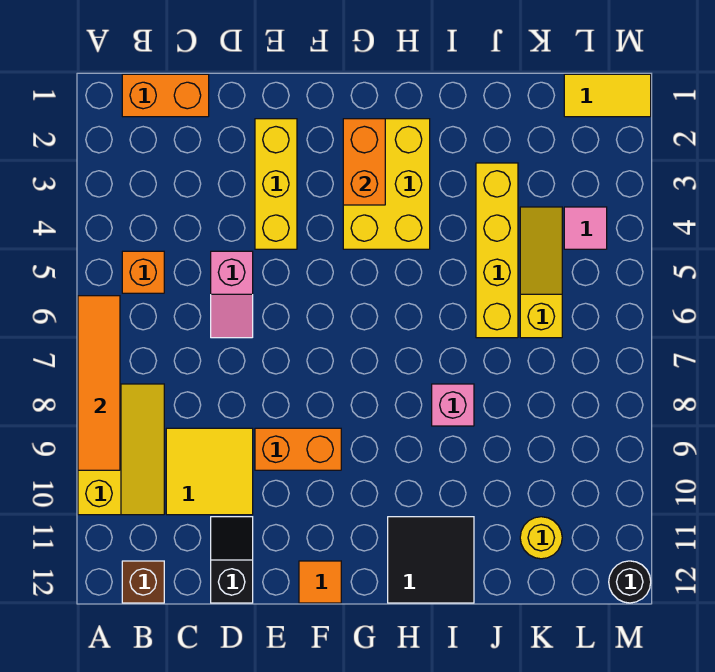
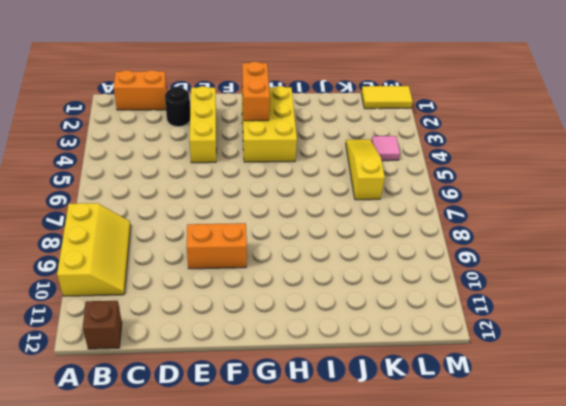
black 1x1 round brick [165,86,190,127] -> black 1x1 round brick moved to [609,561,651,603]
none -> orange 1x1 brick [122,251,164,293]
none -> yellow 2x2 tile [166,428,253,515]
none -> pink 1x2 slope [211,251,253,338]

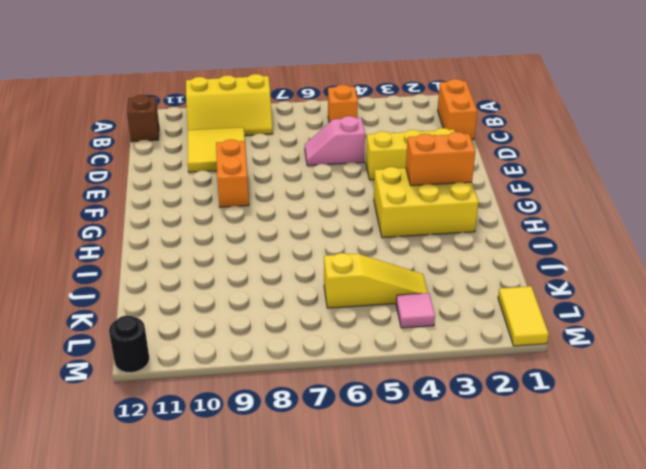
none -> black 1x2 slope [211,517,253,603]
none -> orange 1x1 tile [299,561,341,603]
none -> black 2x2 tile [388,517,474,603]

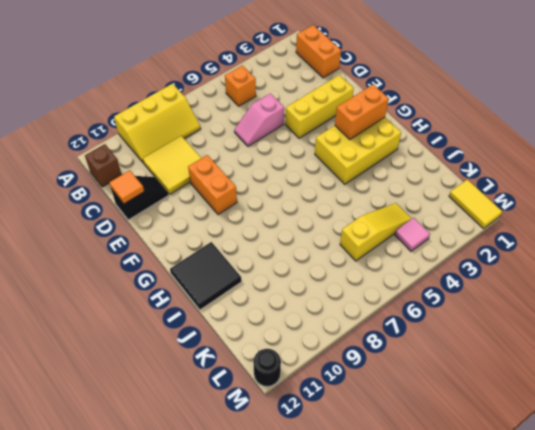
orange 1x1 tile [109,170,144,204] -> orange 1x1 tile moved to [299,561,341,603]
none -> pink 1x1 brick [432,384,474,426]
none -> yellow 1x4 brick [476,163,518,338]
none -> yellow 1x1 round brick [520,517,562,559]

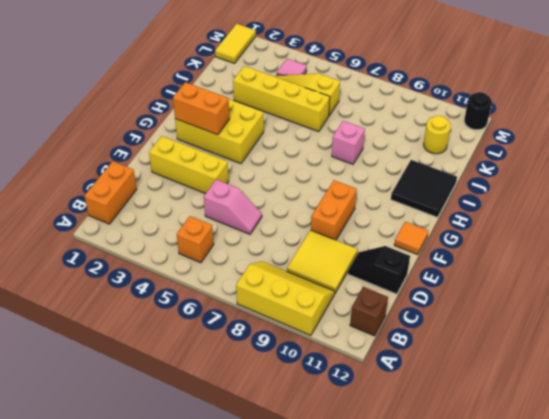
none -> orange 1x4 tile [78,296,120,470]

